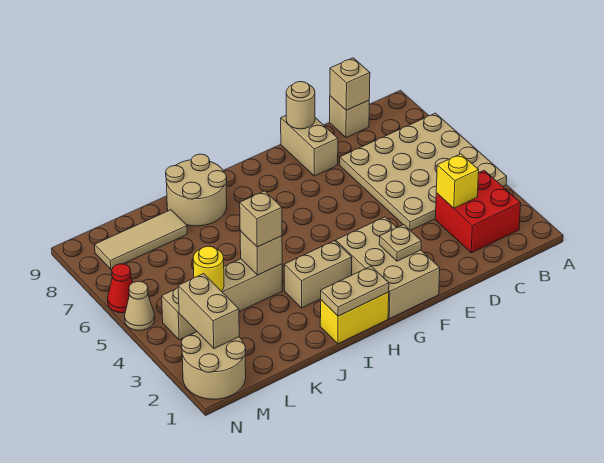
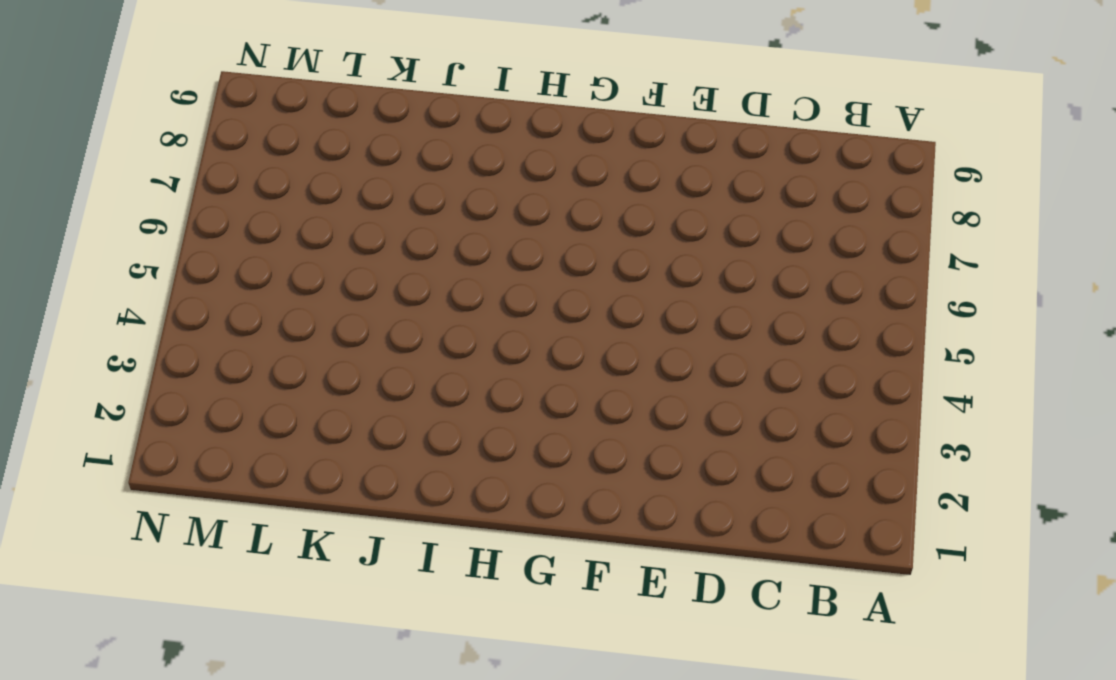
none -> tan 4x4 plate [340,113,507,231]
none -> red 2x2 brick [435,170,521,253]
none -> tan 1x1 brick [330,96,369,138]

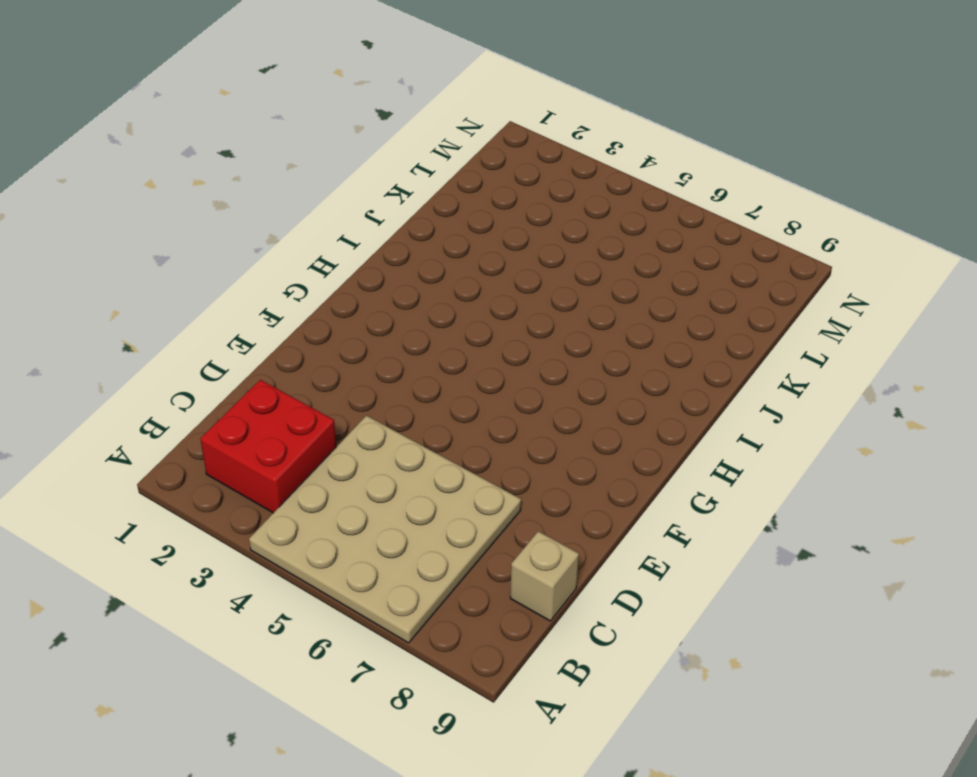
none -> tan 1x2 brick [281,116,338,176]
none -> tan 2x3 brick [336,217,440,319]
none -> yellow 1x2 brick [320,292,389,344]

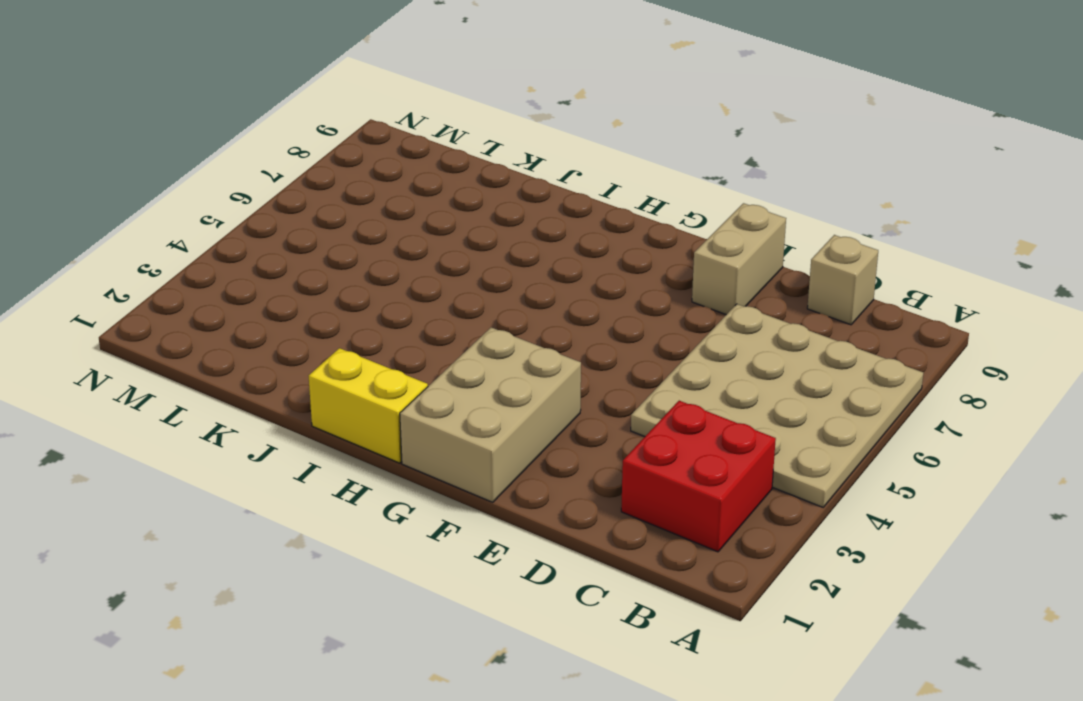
none -> tan 1x2 brick [284,241,352,308]
none -> tan 2x2 round brick [166,154,227,226]
none -> tan 1x4 brick [162,259,282,340]

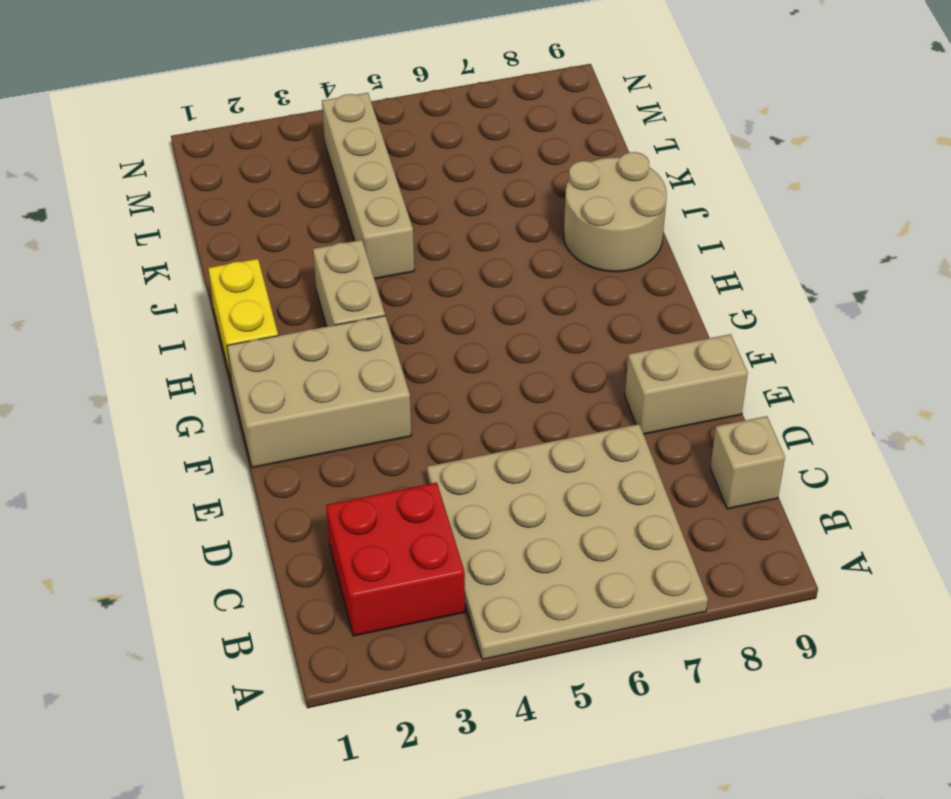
none -> tan 1x3 tile [95,210,187,269]
none -> tan 2x2 round brick [181,332,246,399]
none -> tan 1x1 cone [125,281,155,331]

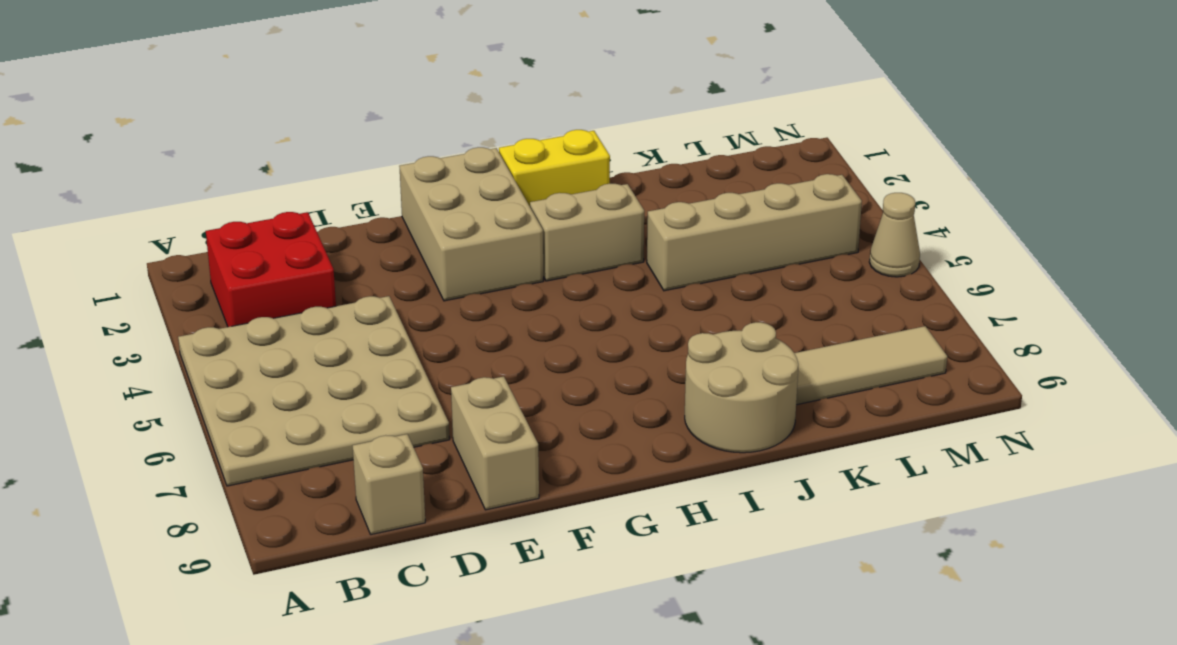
none -> tan 2x2 round brick [181,332,246,399]
none -> red 1x1 cone [108,264,133,313]
none -> yellow 1x1 brick [436,154,479,208]

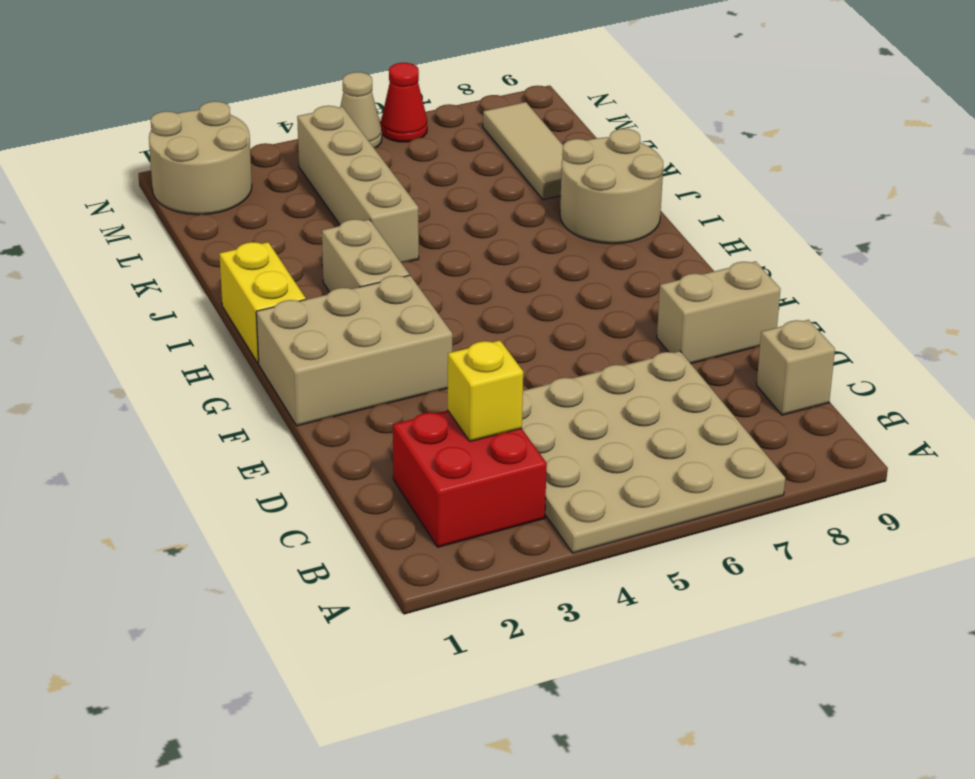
none -> tan 1x1 brick [330,58,370,110]
none -> tan 1x1 round brick [286,82,315,129]
none -> tan 1x1 plate [379,225,421,261]

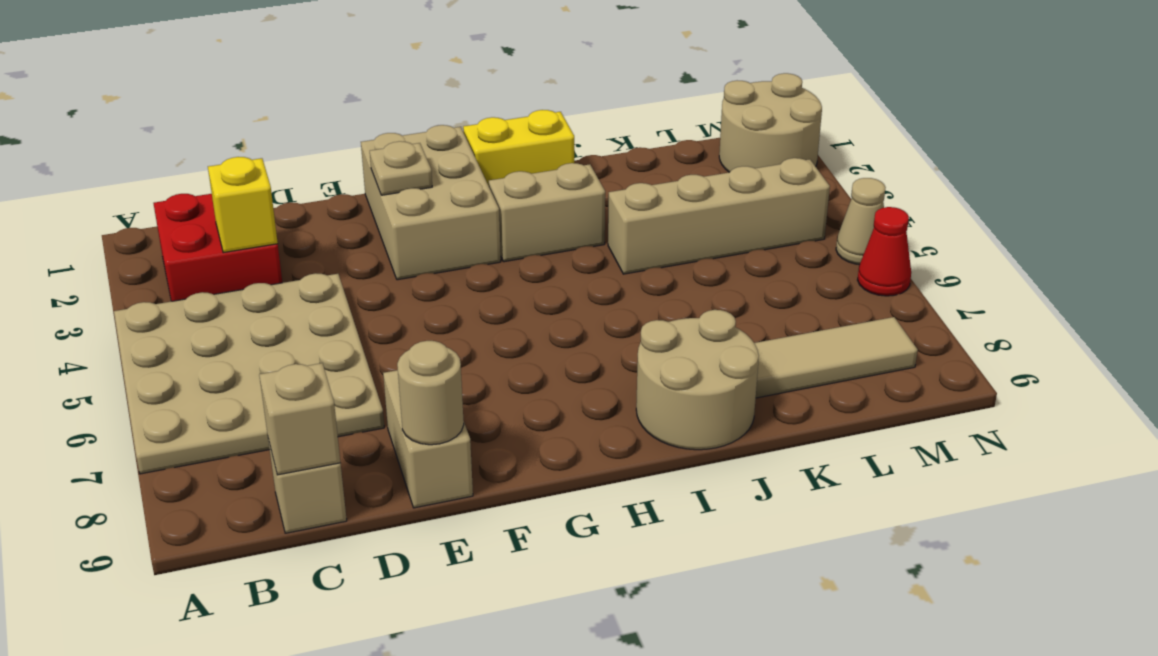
none -> tan 1x2 plate [321,266,389,316]
none -> tan 1x1 brick [240,231,282,275]
none -> yellow 1x1 round brick [193,246,224,291]

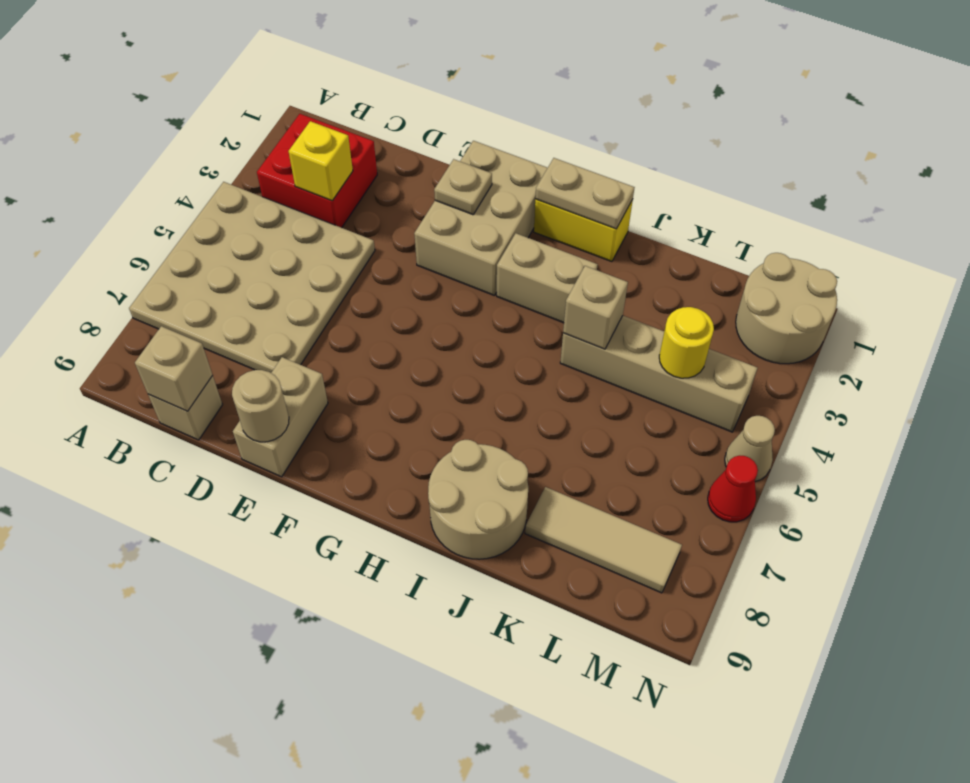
none -> tan 1x2 brick [178,274,239,348]
none -> tan 1x1 brick [240,191,282,247]

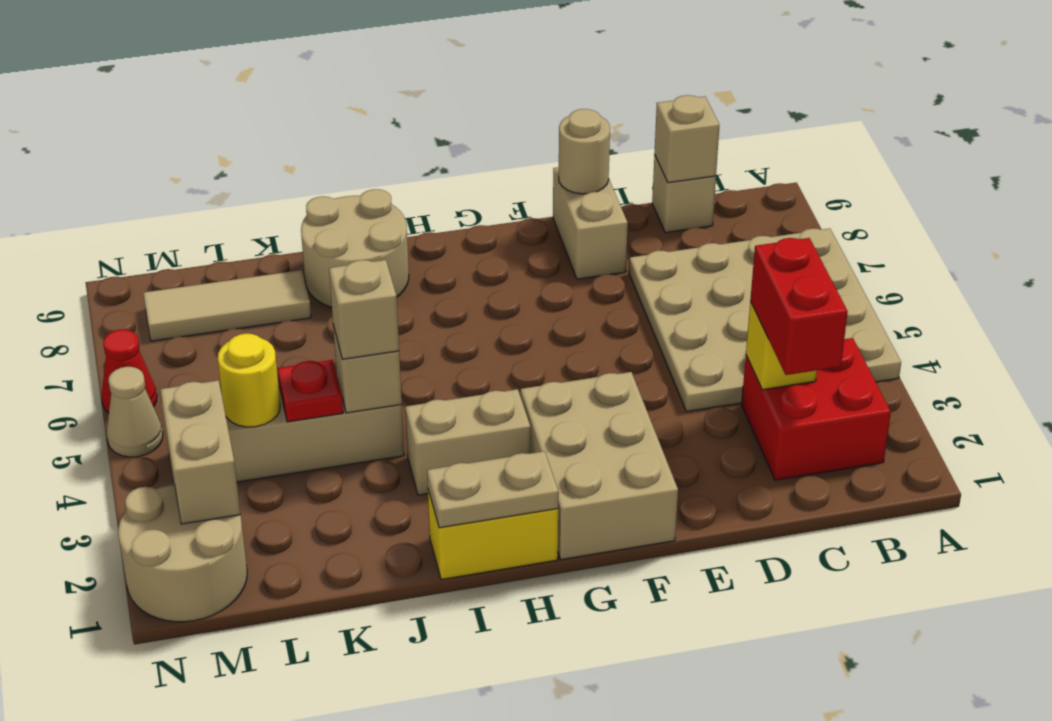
red 1x2 brick [750,238,848,375] -> none
red 1x1 plate [277,360,343,422] -> none
none -> tan 1x1 plate [379,225,421,261]

